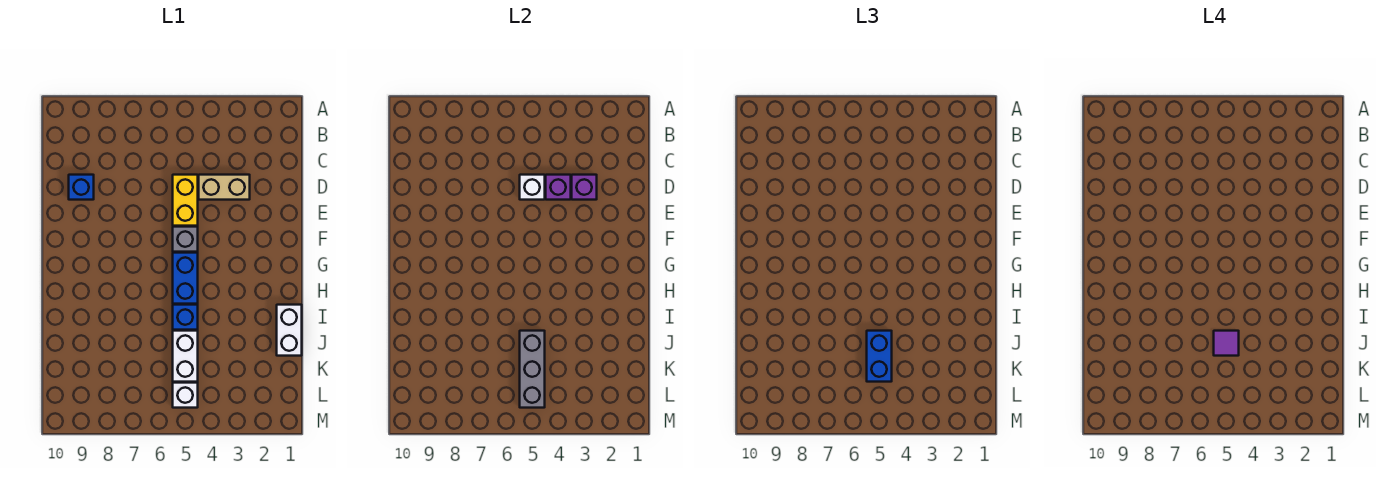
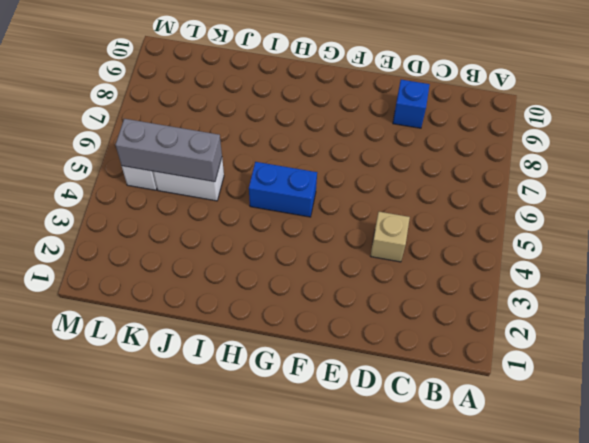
tan 1x1 brick [371,212,410,262] -> tan 1x2 brick [199,175,250,200]
none -> yellow 1x2 brick [173,175,198,226]
none -> grey 1x1 brick [173,227,198,252]
none -> white 1x2 brick [277,305,302,356]

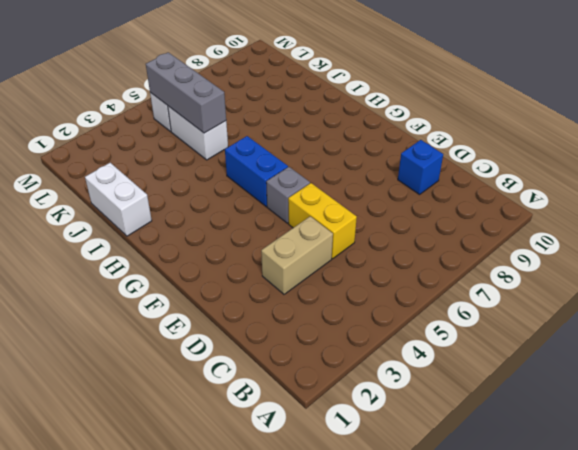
none -> blue 1x1 brick [173,305,198,330]
none -> purple 1x1 brick [572,175,597,200]
none -> purple 1x1 brick [546,175,571,200]

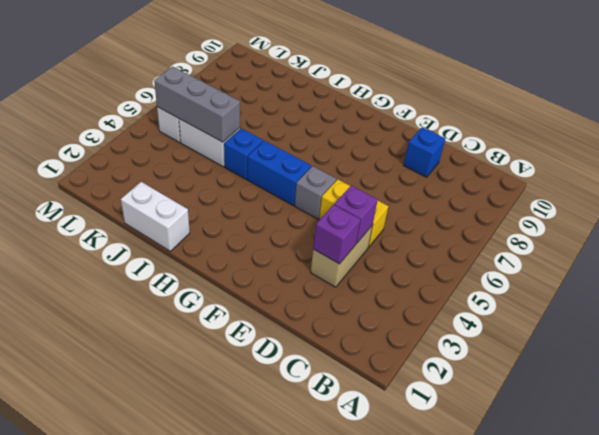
none -> white 1x1 brick [520,175,545,200]
none -> blue 1x2 brick [867,331,892,382]
none -> purple 1x1 tile [1214,331,1239,356]

